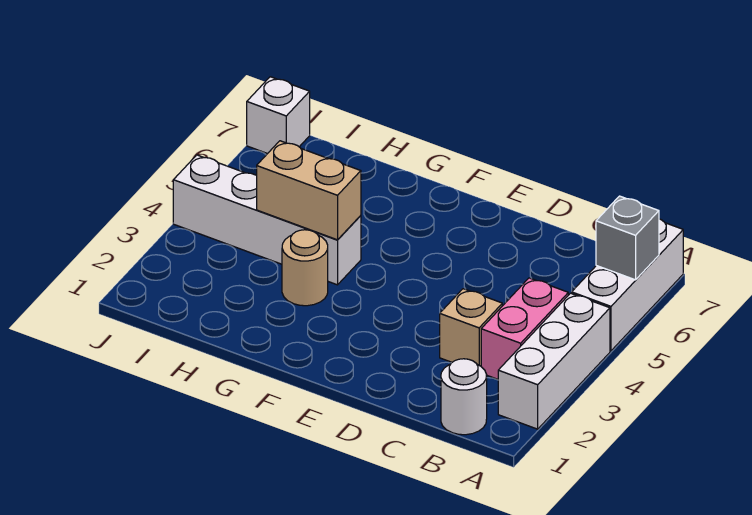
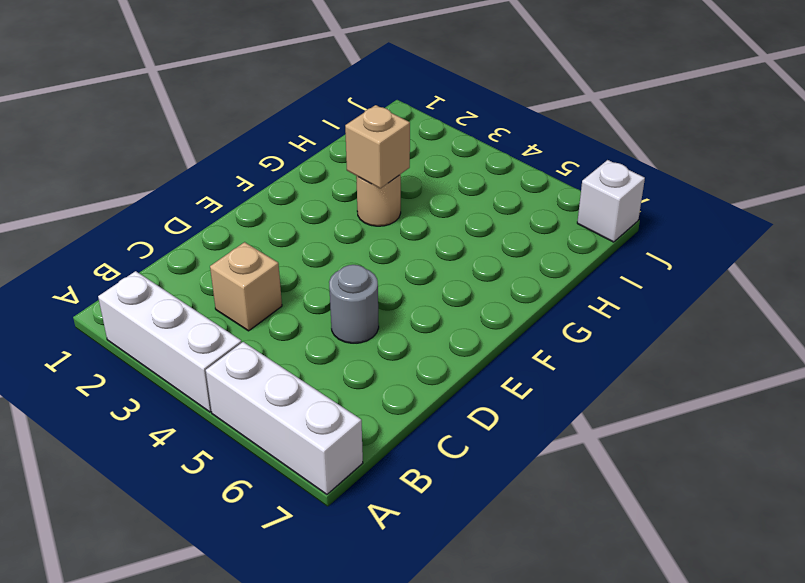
grey 1x1 round brick [329,265,379,343] -> none
tan 1x1 brick [345,105,410,188] -> none
none -> white 1x1 round brick [441,359,487,435]
none -> pink 1x2 brick [481,278,568,379]

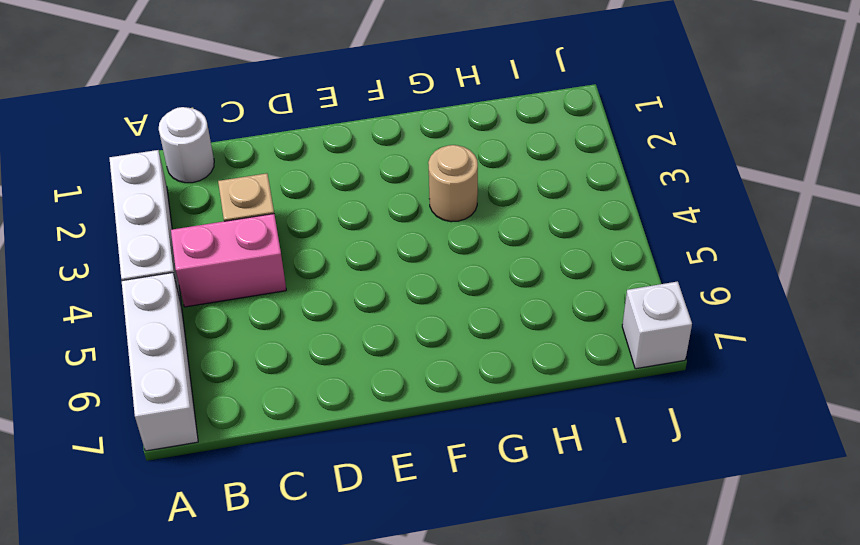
pink 1x2 brick [171,214,286,307] -> pink 1x2 brick turned to [481,278,568,379]
none -> white 1x4 brick [173,155,361,285]
none -> grey 1x1 brick [596,196,659,280]

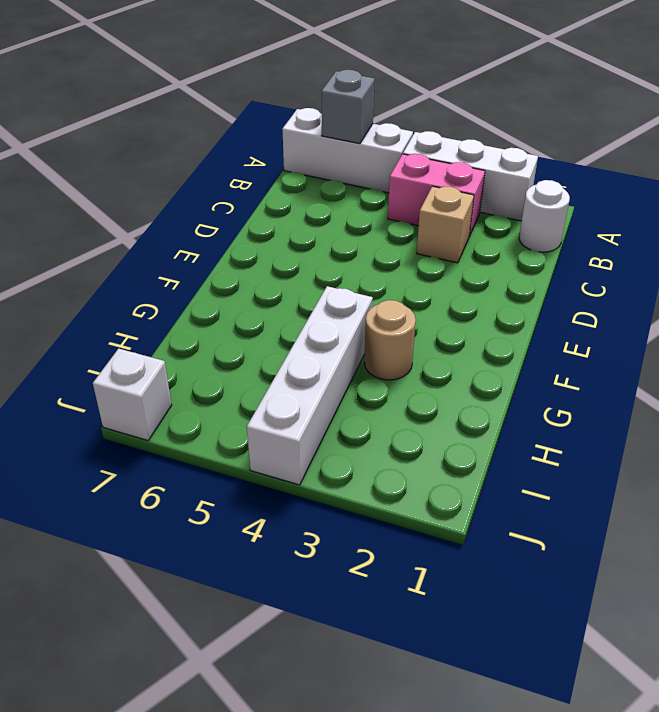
none -> tan 1x2 brick [257,141,361,240]

